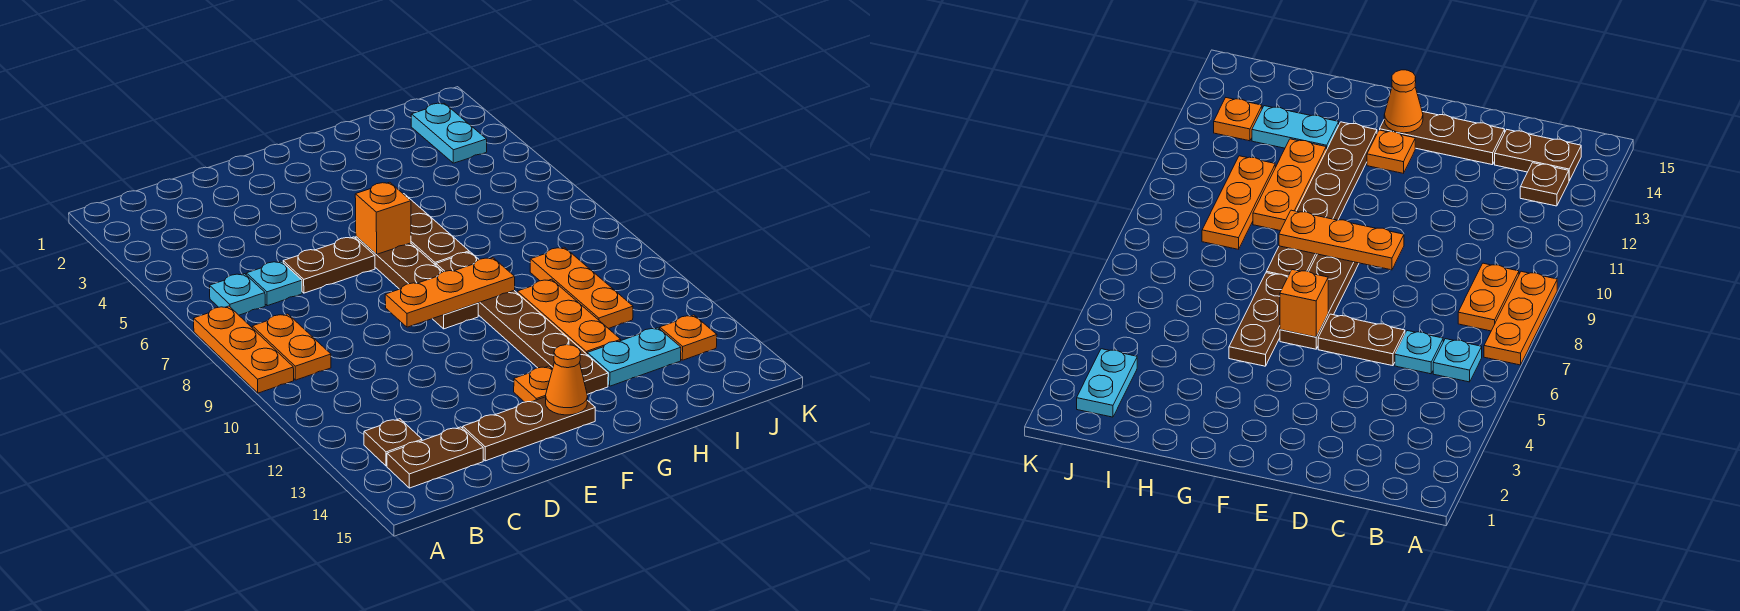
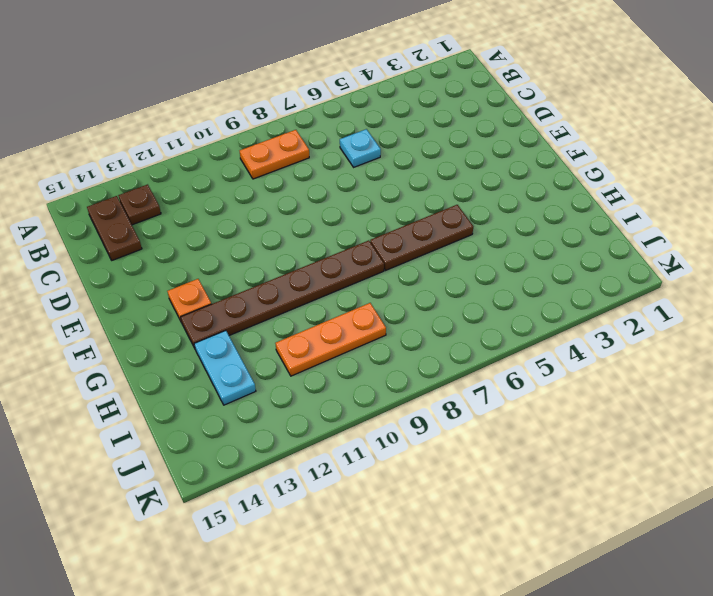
none -> orange 1x3 plate [194,306,294,393]
none -> cyan 1x1 plate [210,274,265,315]
none -> brown 1x2 plate [283,237,375,293]

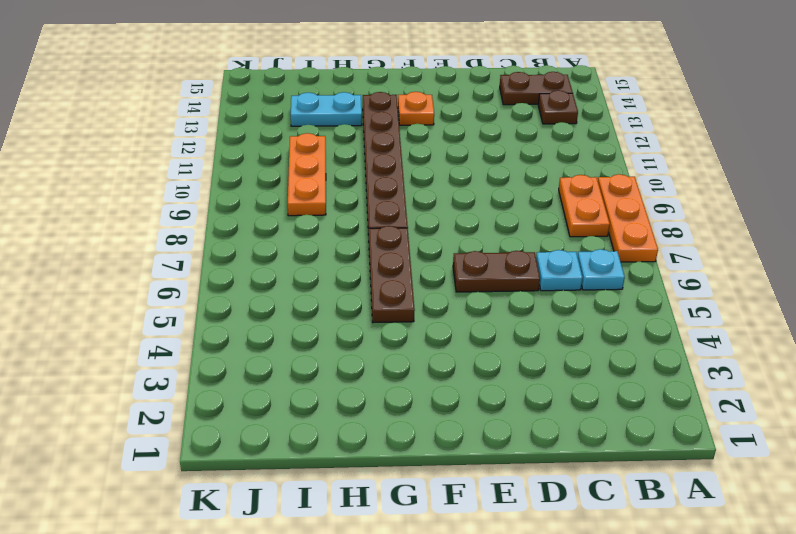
none -> brown 1x3 plate [463,397,595,461]
none -> brown 1x4 plate [356,236,478,329]
none -> orange 1x3 plate [517,279,621,354]

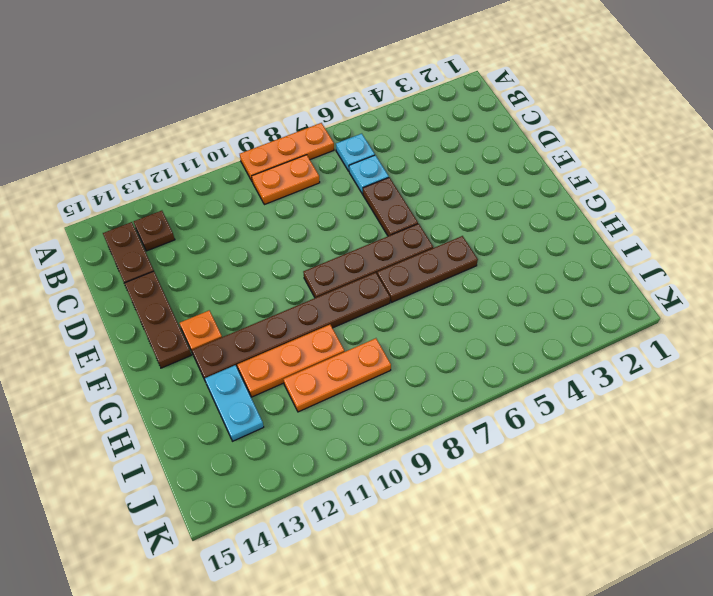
none -> cyan 1x2 plate [411,103,487,163]
none -> orange 1x1 plate [660,315,717,360]
none -> orange 1x3 plate [385,258,515,327]

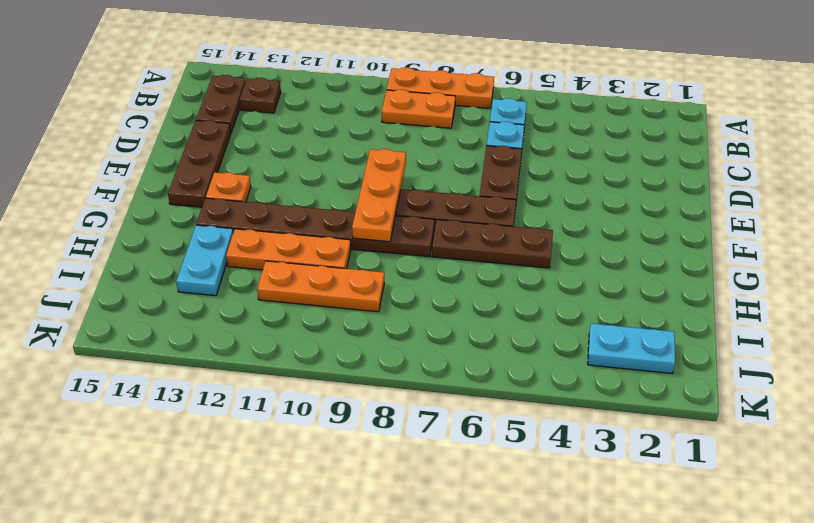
none -> orange 1x1 plate [660,315,717,360]
none -> orange 1x1 brick [355,182,411,254]
none -> orange 1x1 cone [546,345,588,415]

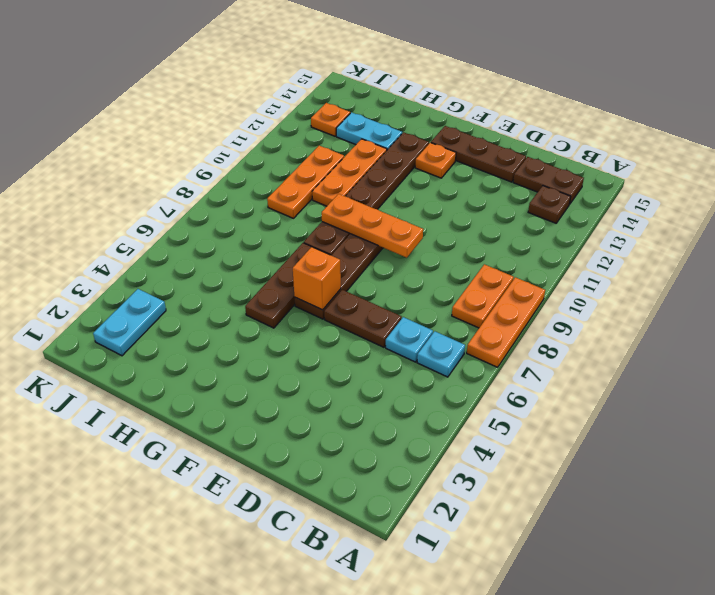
none -> orange 1x1 cone [546,345,588,415]

